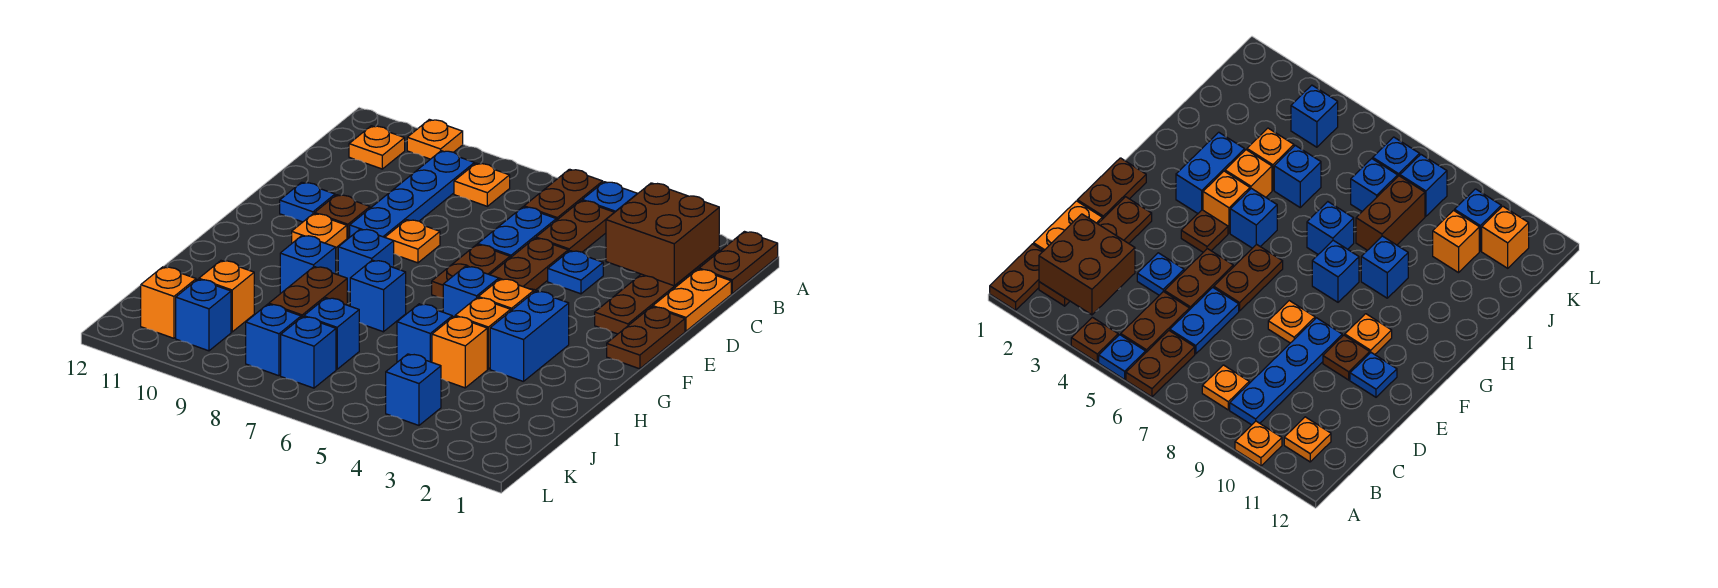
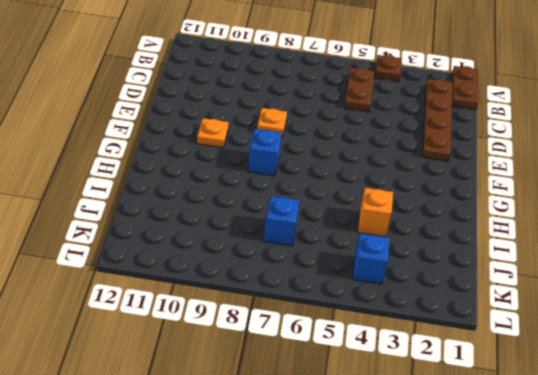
none -> blue 1x1 plate [582,182,637,213]
none -> brown 1x2 plate [524,169,603,220]
none -> orange 1x1 plate [407,119,463,159]
none -> orange 1x1 plate [454,163,510,206]

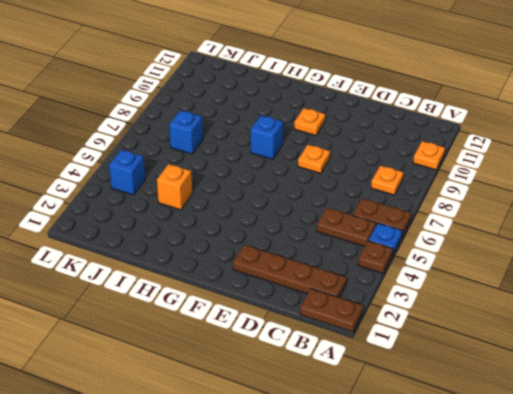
none -> blue 1x4 plate [350,151,475,237]
none -> orange 1x1 plate [349,126,405,169]
none -> orange 1x2 plate [653,269,731,331]
none -> blue 1x2 plate [478,207,556,258]

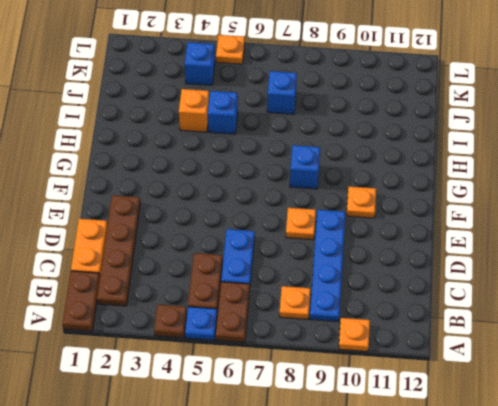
orange 1x1 plate [216,35,245,64] -> orange 1x1 plate moved to [349,126,405,169]
none -> blue 1x1 plate [548,251,603,294]
none -> brown 1x2 plate [490,238,568,290]
none -> brown 1x2 plate [607,307,685,369]
none -> brown 1x2 plate [432,245,510,298]

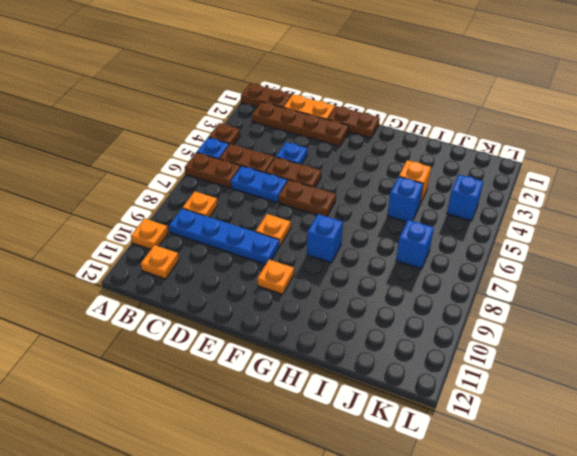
none -> brown 1x1 plate [315,195,370,238]
none -> blue 1x1 plate [280,182,335,222]
none -> brown 1x1 plate [1181,210,1228,252]
none -> blue 1x2 brick [490,291,569,382]

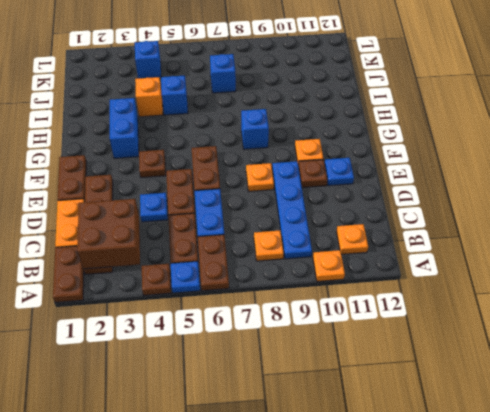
none -> orange 1x1 brick [478,279,534,310]
none -> blue 1x1 brick [443,266,499,317]
none -> orange 1x1 brick [455,298,511,369]
none -> blue 1x1 brick [350,260,406,332]

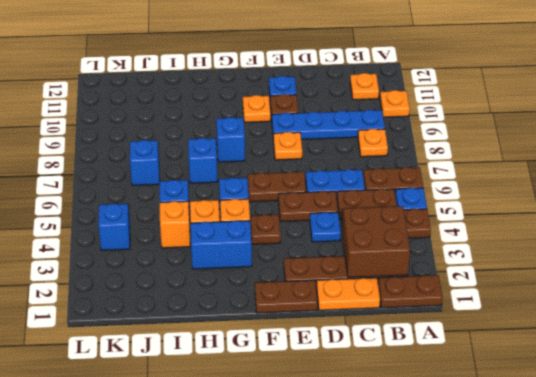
none -> blue 1x1 brick [280,235,336,294]
none -> brown 1x2 brick [269,267,347,318]
none -> orange 1x1 brick [199,261,254,332]
none -> blue 1x1 brick [281,317,336,388]

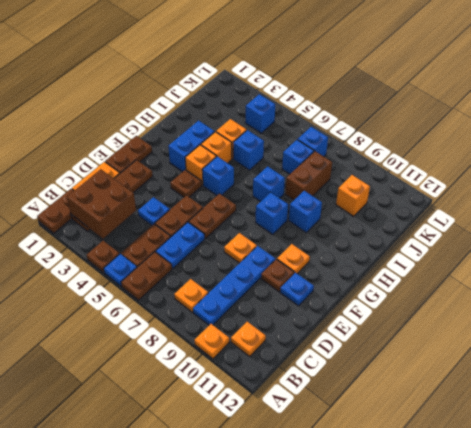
none -> blue 1x1 brick [246,304,301,376]
none -> blue 1x1 brick [176,279,231,351]
none -> orange 1x1 brick [141,267,196,338]

